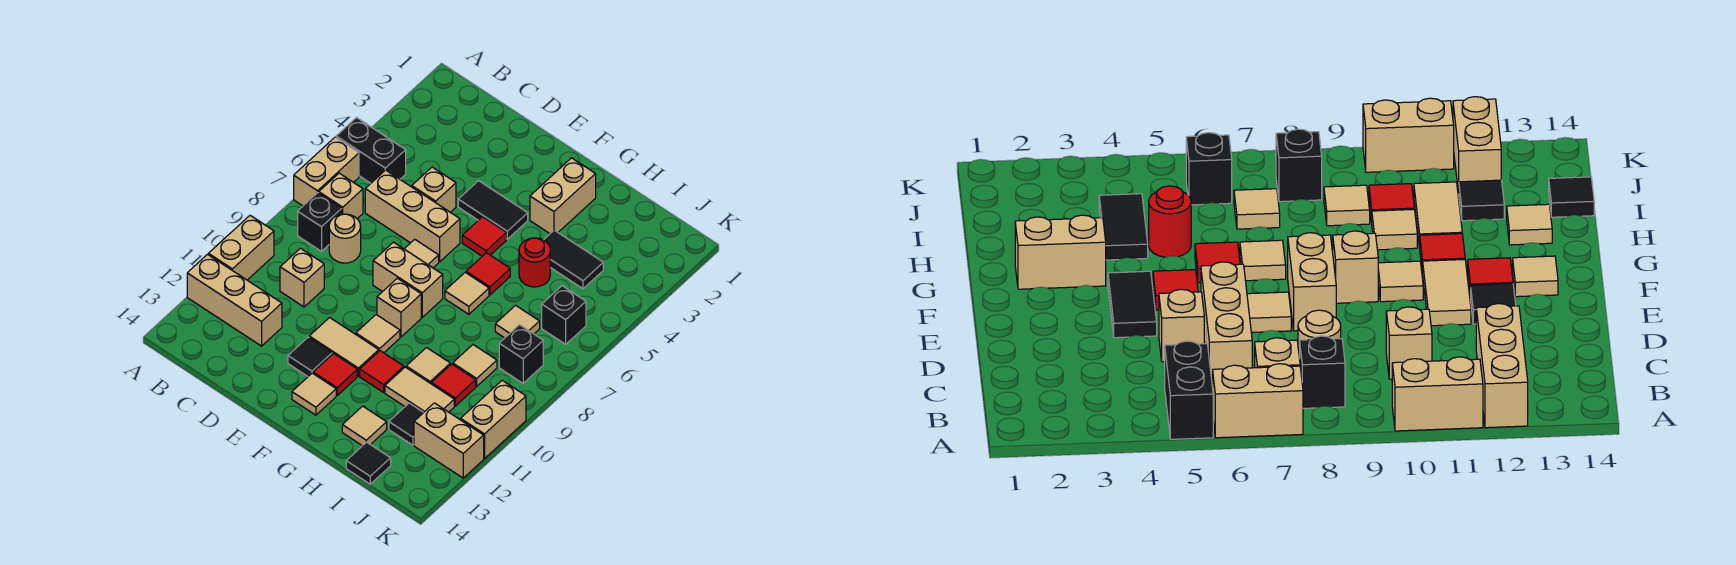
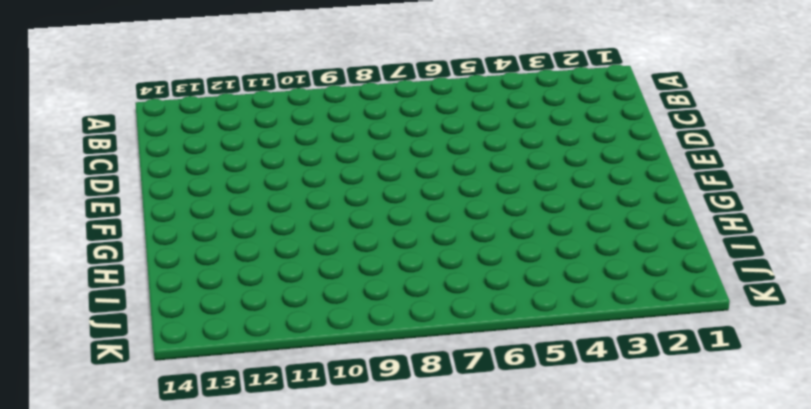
none -> black 1x2 brick [336,118,406,183]
none -> tan 1x2 brick [294,137,359,206]
none -> tan 1x2 brick [208,215,274,280]
none -> tan 1x3 brick [187,255,282,346]

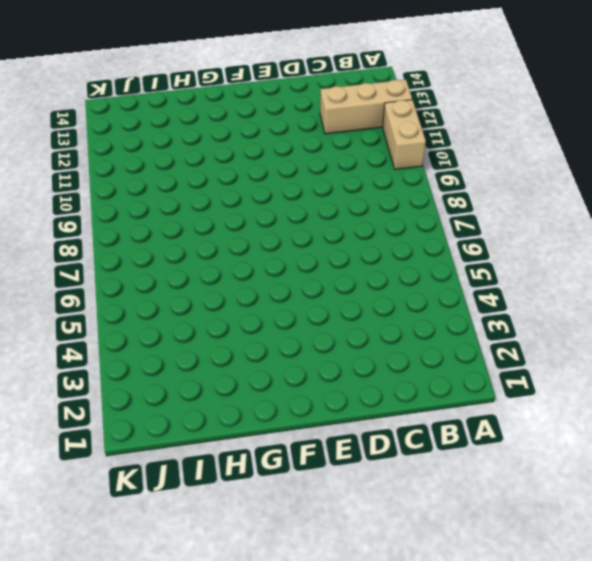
none -> black 1x2 brick [336,118,406,183]
none -> tan 1x2 brick [294,137,359,206]
none -> tan 1x1 brick [319,173,363,219]
none -> black 1x1 brick [298,193,342,251]

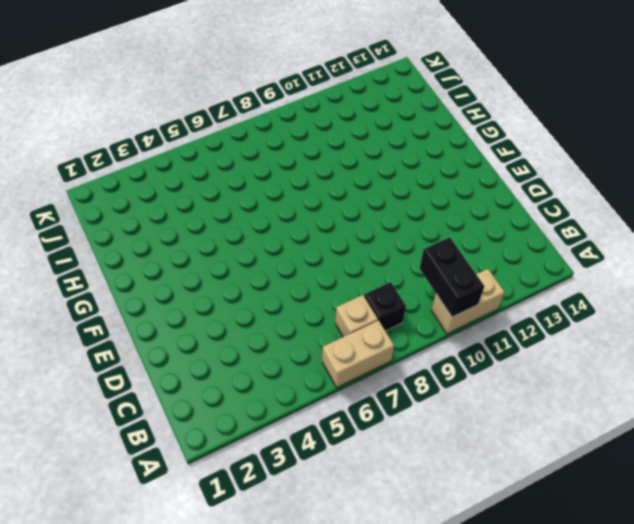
black 1x2 brick [420,237,484,317] -> black 1x2 brick moved to [336,118,406,183]
none -> tan 1x3 brick [187,255,282,346]
none -> tan 1x3 brick [365,170,460,262]
none -> tan 1x1 round brick [329,214,361,263]
none -> tan 1x1 brick [280,248,324,307]

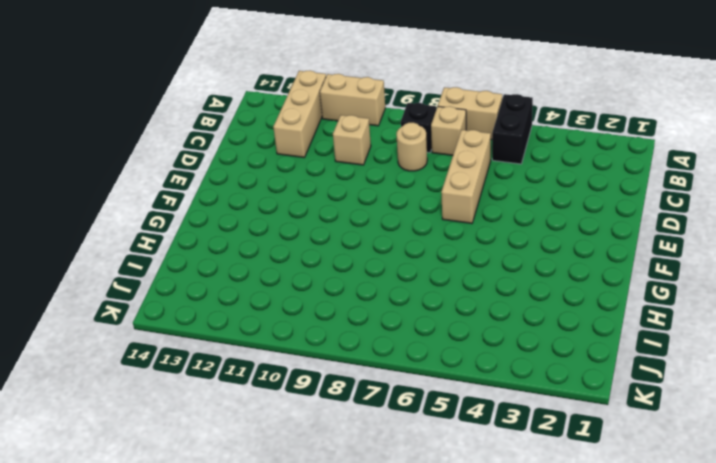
none -> tan 1x1 brick [412,167,456,212]
none -> black 1x2 tile [458,181,528,239]
none -> tan 1x1 tile [405,239,439,268]
none -> tan 1x2 brick [373,242,443,317]

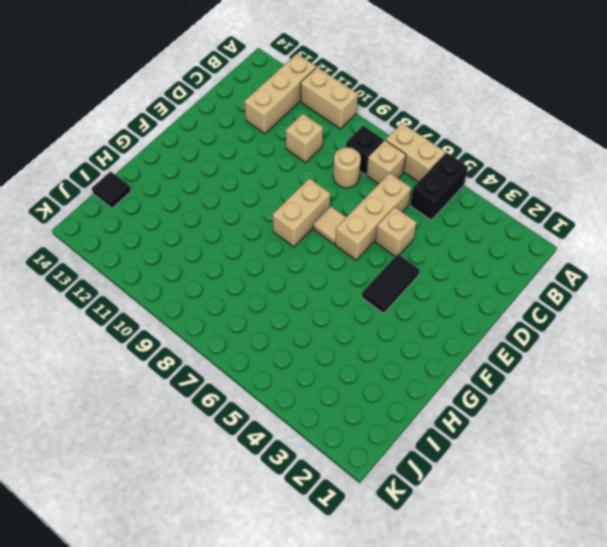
none -> tan 1x2 tile [309,318,379,376]
none -> black 1x1 tile [288,337,332,376]
none -> red 1x1 tile [462,217,506,256]
none -> tan 1x1 brick [377,278,421,337]

